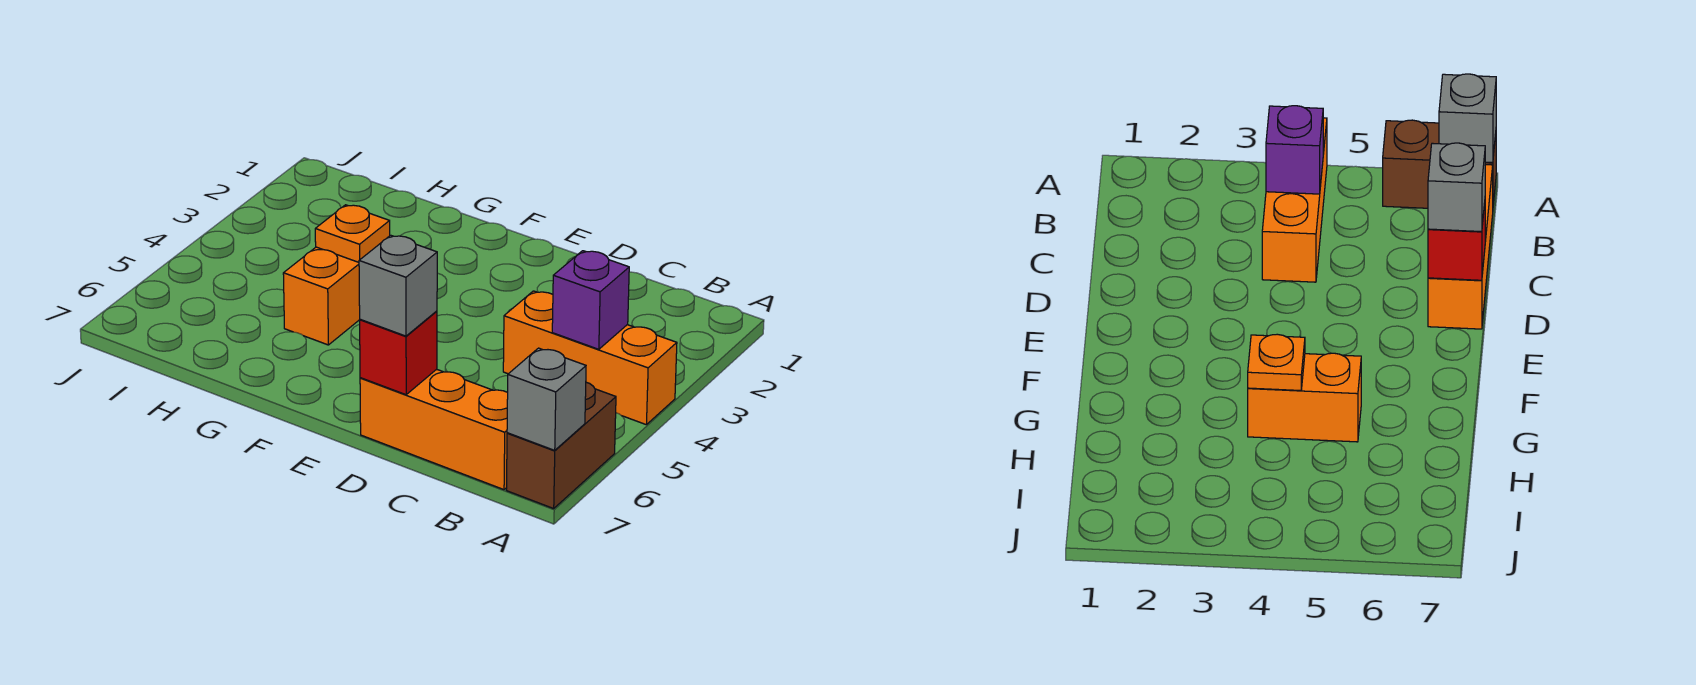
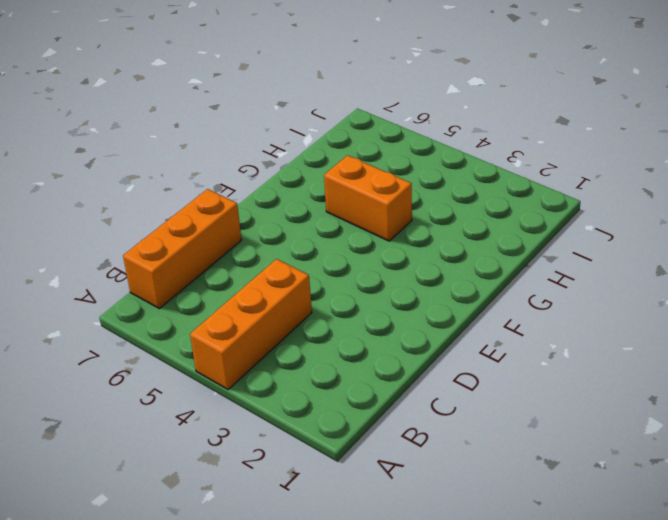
none -> brown 1x2 brick [506,382,616,509]
none -> grey 1x1 brick [507,348,586,450]

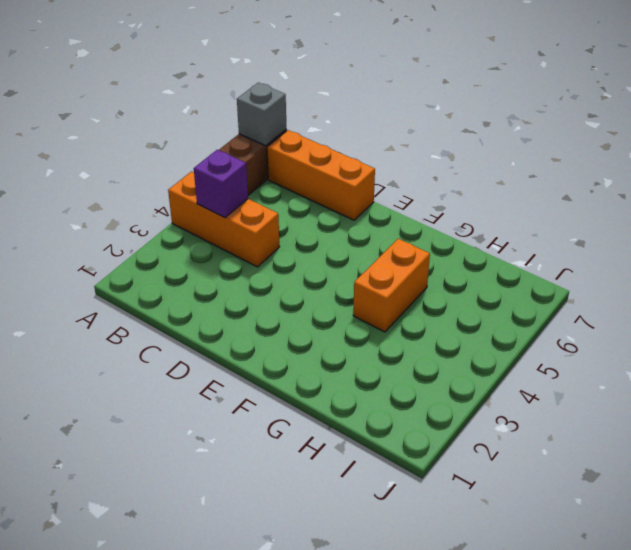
none -> red 1x1 brick [360,311,437,395]
none -> orange 1x1 plate [315,205,390,262]

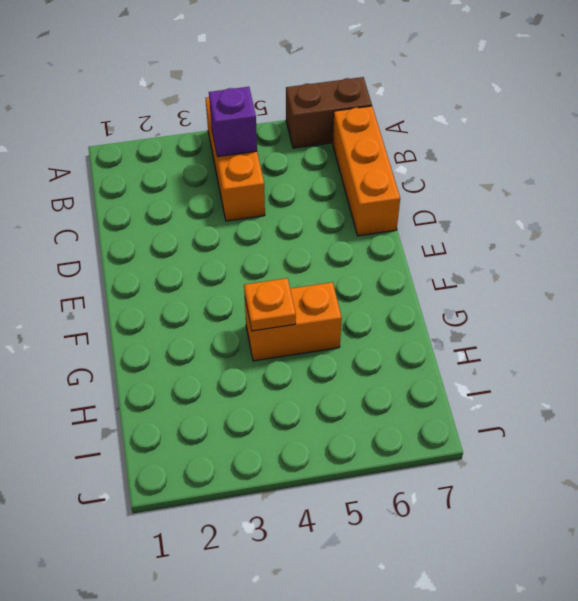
none -> grey 1x1 brick [507,348,586,450]
none -> red 1x1 brick [360,311,437,395]

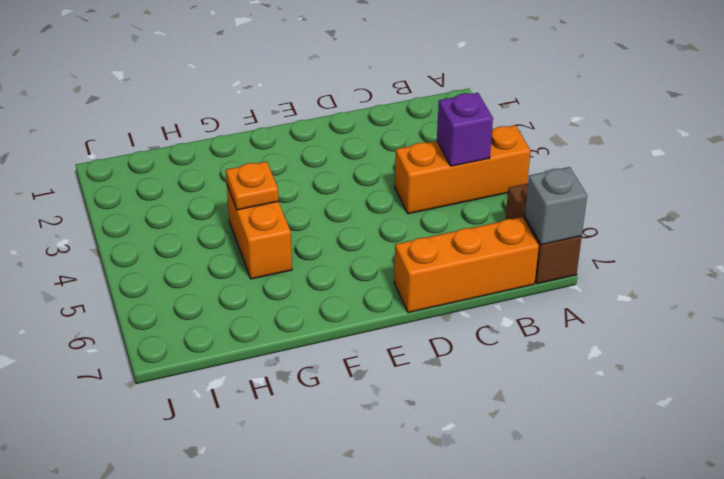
none -> red 1x1 brick [360,311,437,395]
none -> grey 1x1 brick [359,235,437,336]

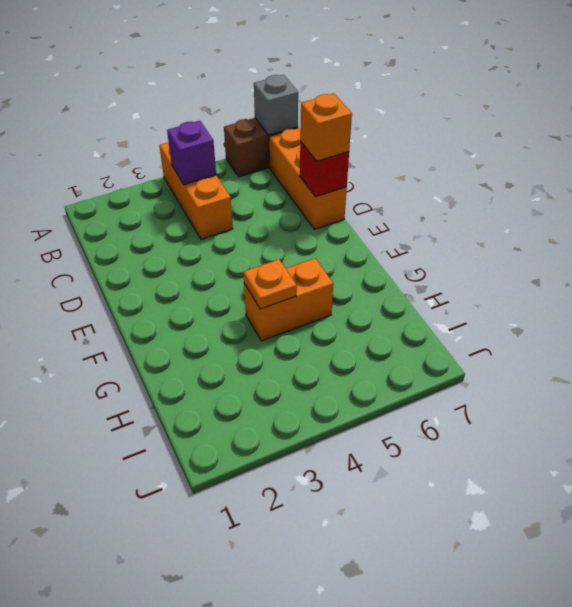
orange 1x1 brick [300,94,352,161] -> grey 1x1 brick [359,235,437,336]

